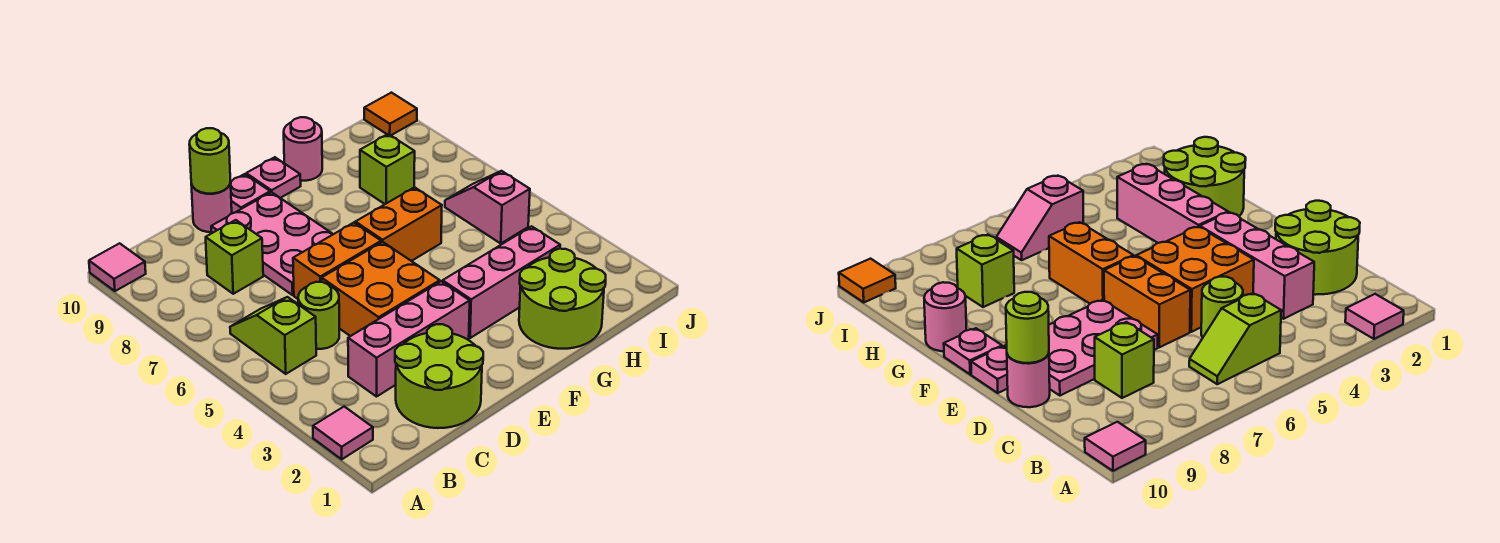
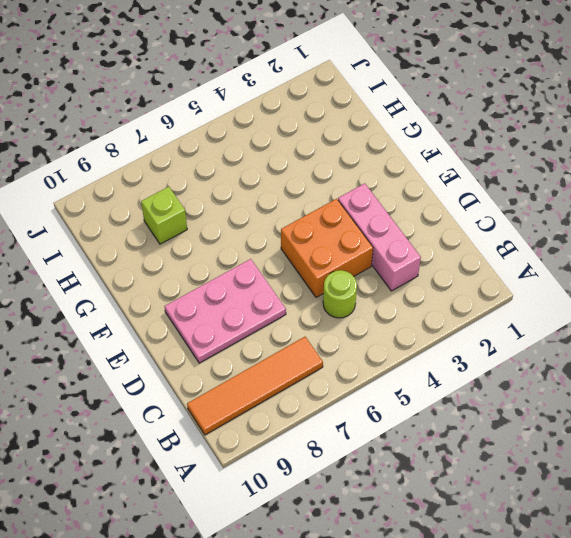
orange 1x4 tile [187,337,323,435] -> none
none -> pink 1x1 tile [313,407,373,459]
none -> pink 1x1 tile [89,243,146,291]
none -> lime 1x2 slope [230,297,316,374]

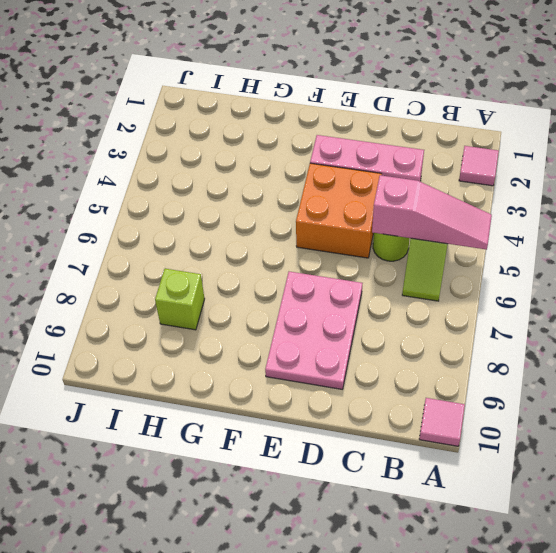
pink 1x3 slope [372,175,492,250] -> none
none -> lime 2x2 round brick [395,324,483,428]
none -> lime 1x1 brick [206,220,263,294]
none -> orange 1x2 brick [293,223,381,299]

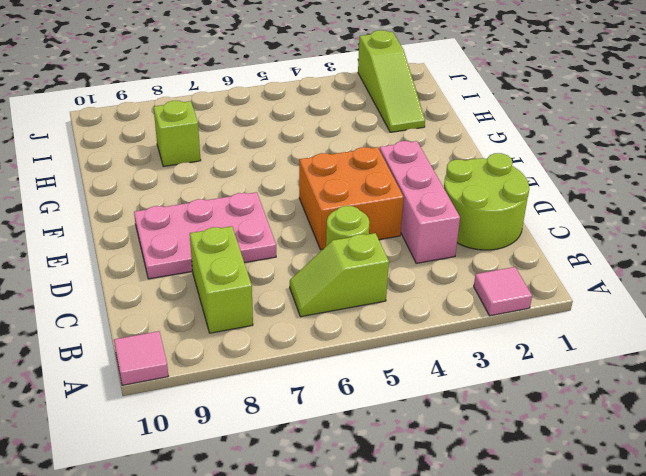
lime 1x2 brick [190,226,253,333] -> lime 1x1 brick [206,220,263,294]
lime 1x3 slope [358,30,425,132] -> lime 2x2 round brick [519,249,606,349]
none -> orange 1x2 brick [293,223,381,299]
none -> pink 1x1 round brick [191,182,232,232]
none -> pink 1x1 plate [231,174,270,213]

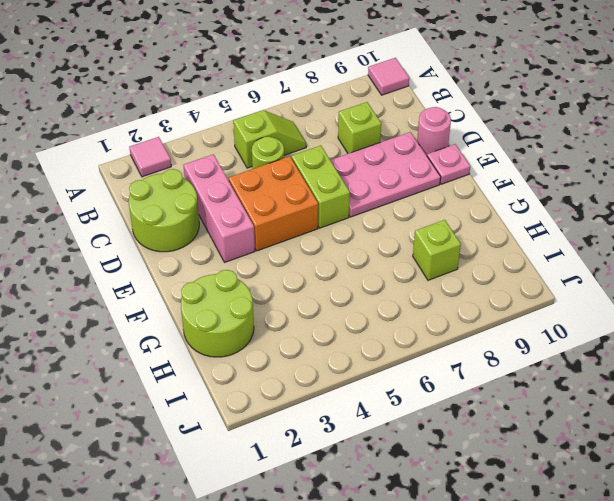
lime 1x2 brick [292,146,350,228] -> orange 1x2 brick [293,223,381,299]
none -> pink 1x3 brick [443,226,560,338]
none -> orange 1x2 brick [355,187,442,261]
none -> pink 1x1 plate [246,157,301,198]

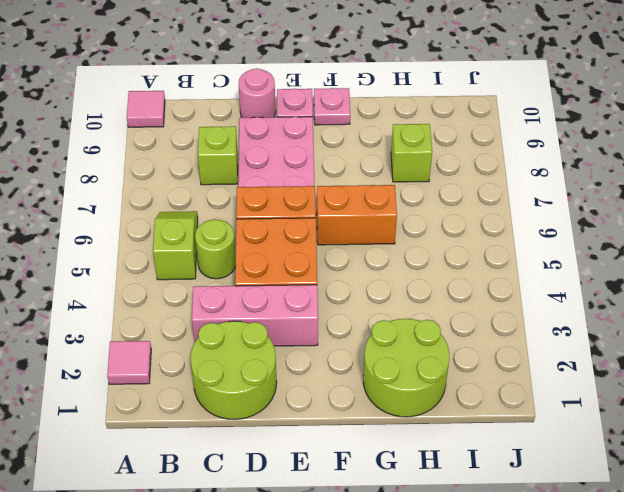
none -> pink 1x3 brick [443,226,560,338]
none -> pink 1x1 round brick [284,117,322,181]
none -> pink 1x2 slope [445,171,530,243]

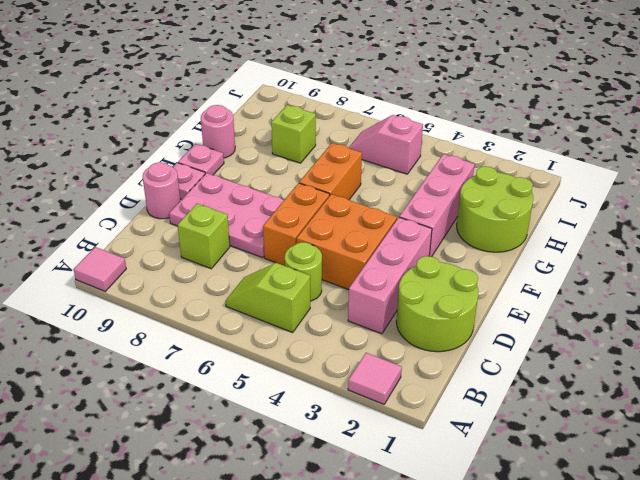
none -> orange 1x1 tile [364,93,417,135]
none -> lime 1x1 round brick [189,128,230,194]

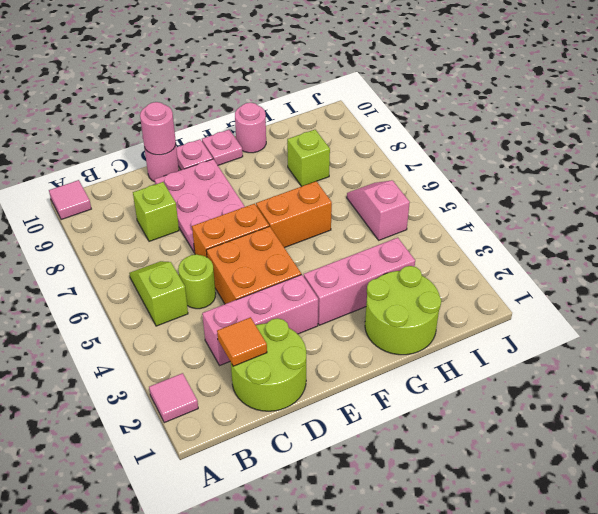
orange 1x1 tile [217,317,267,366] -> orange 1x1 tile moved to [364,93,417,135]
pink 1x1 round brick [140,102,176,155] -> lime 1x1 round brick [189,128,230,194]

